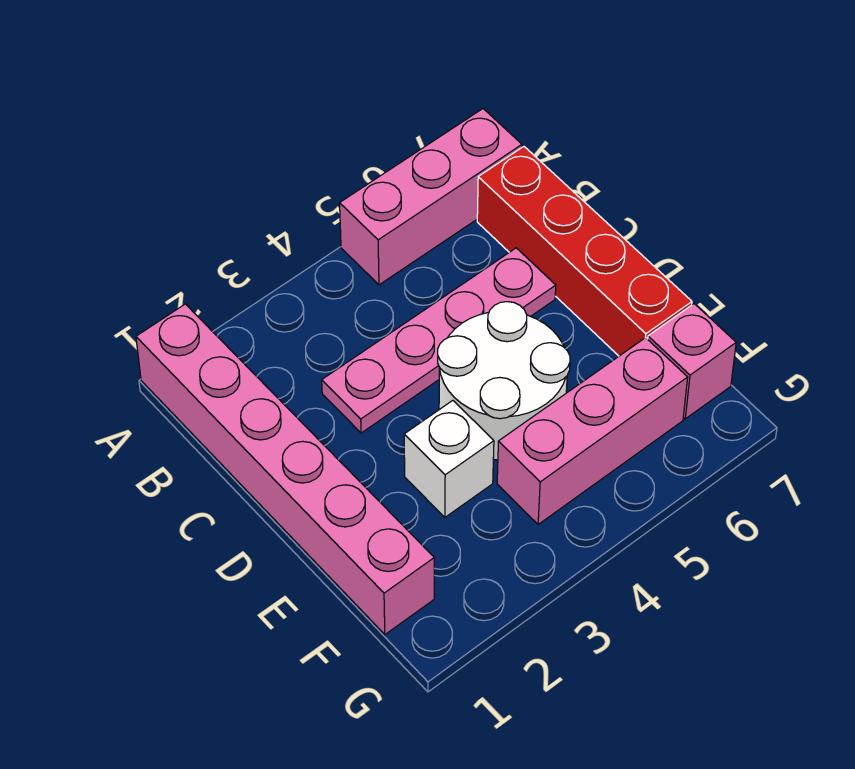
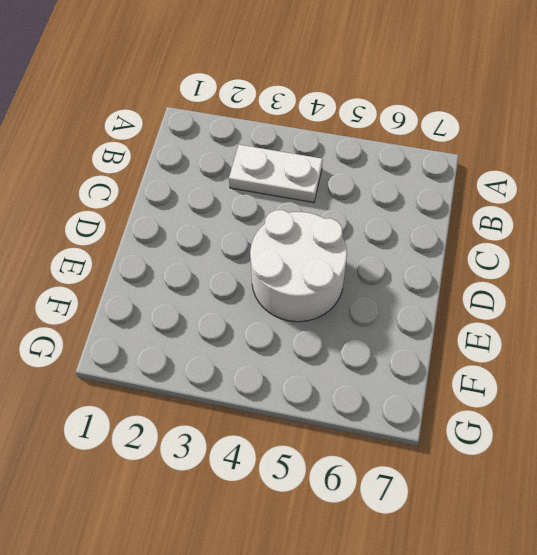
white 1x2 plate [229,145,323,203] -> none
none -> pink 1x6 brick [136,304,434,634]
none -> pink 1x3 brick [340,109,522,285]

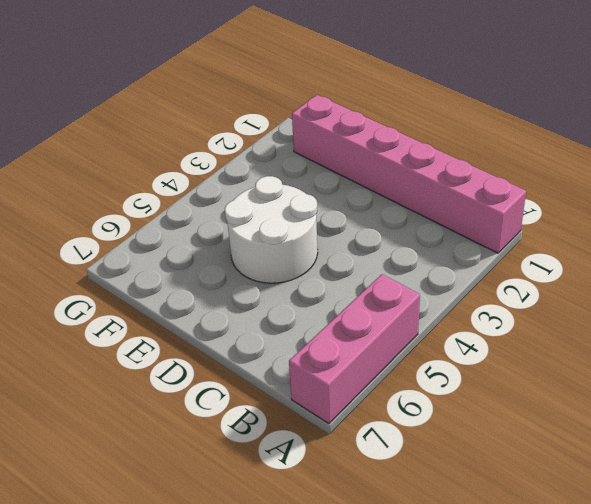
none -> red 1x4 brick [477,147,692,356]
none -> pink 1x4 plate [322,248,556,433]

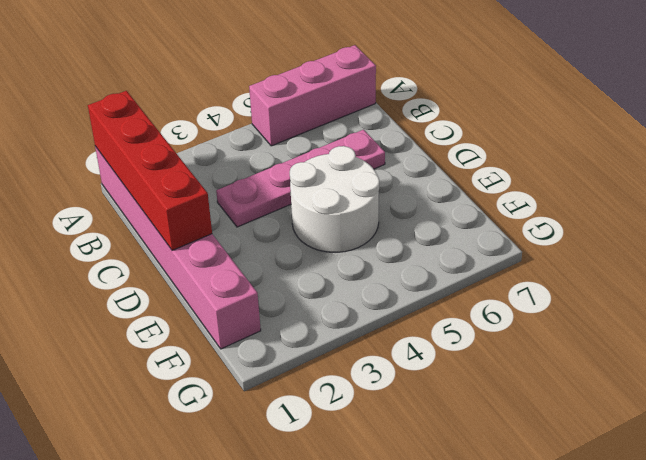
red 1x4 brick [88,91,212,250] -> red 1x4 brick moved to [477,147,692,356]
none -> white 1x1 brick [404,401,494,517]
none -> pink 1x3 brick [497,338,688,525]

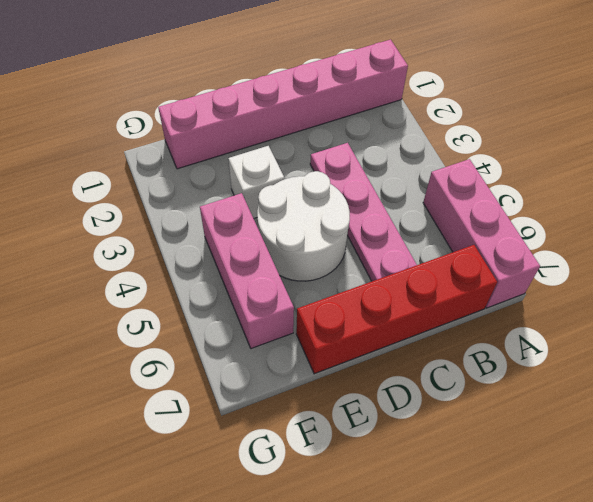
none -> pink 1x1 brick [648,304,736,419]

